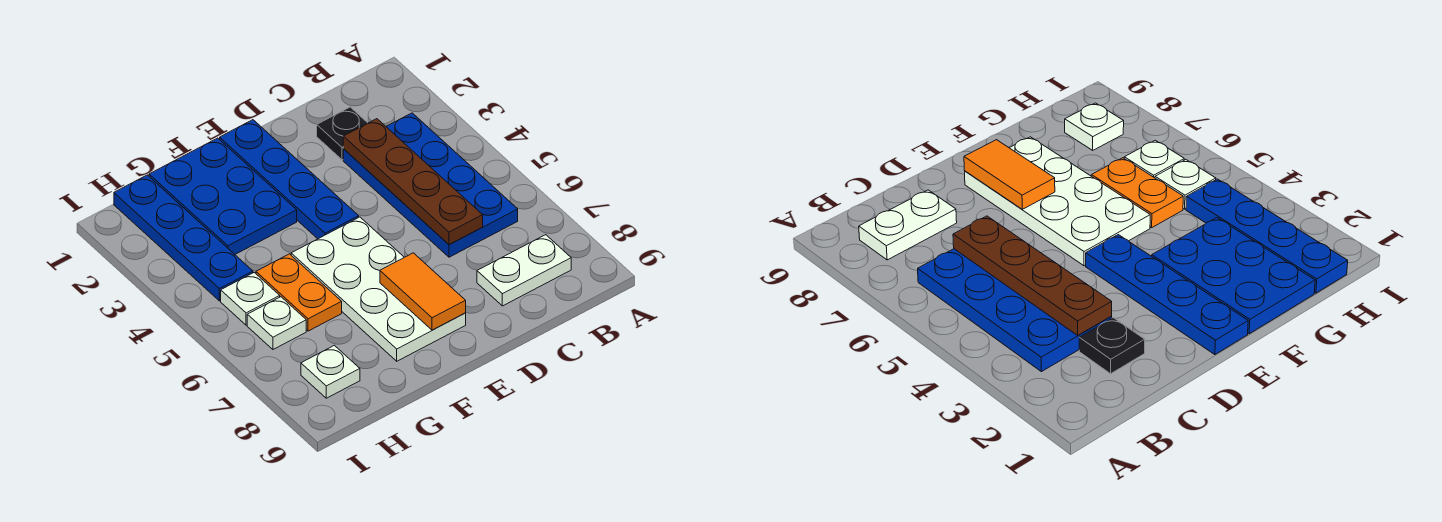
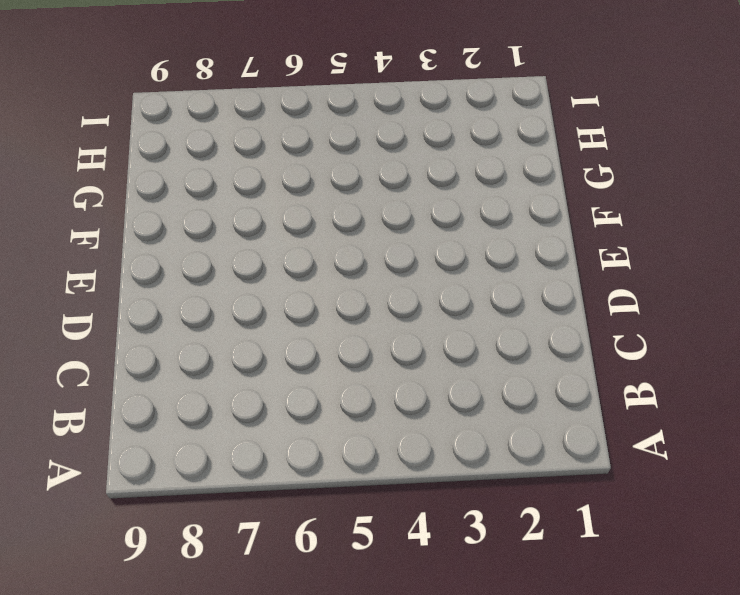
none -> blue 2x4 plate [343,113,518,257]
none -> white 1x2 plate [477,235,571,306]
none -> black 1x1 plate [317,107,368,160]

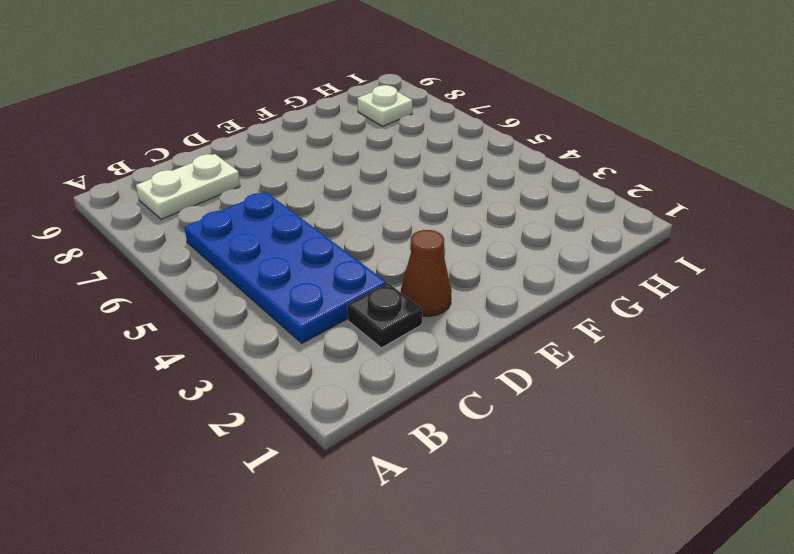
brown 1x1 cone [401,230,452,317] -> none
none -> blue 1x4 plate [220,120,359,239]
none -> white 2x4 plate [291,217,466,361]
none -> blue 2x3 plate [149,138,297,254]

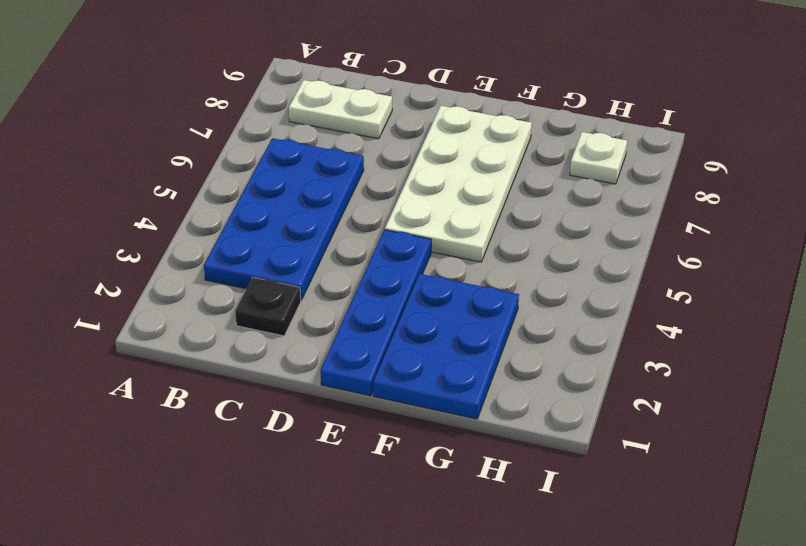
none -> orange 1x2 plate [256,254,342,331]
none -> blue 1x4 plate [114,175,253,301]
none -> white 1x1 plate [221,273,280,325]

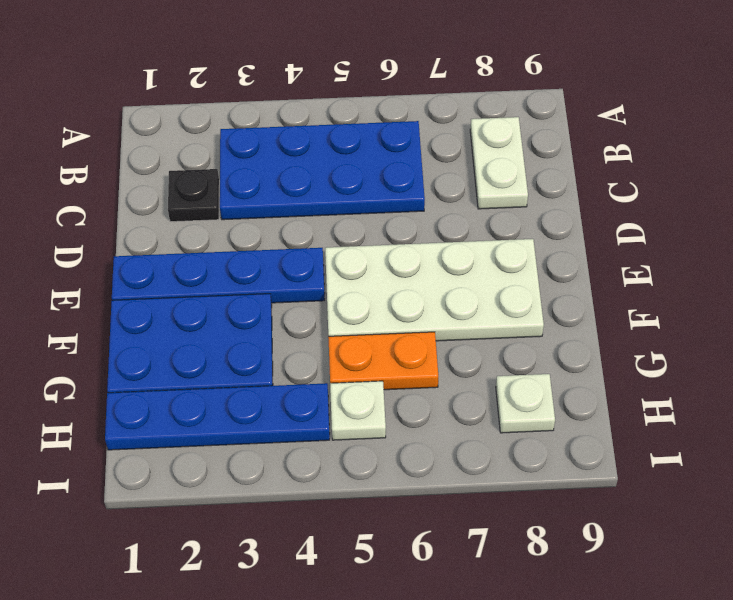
none -> white 1x1 plate [247,297,306,349]
none -> brown 1x4 plate [343,119,483,245]
none -> orange 1x2 tile [380,253,466,330]

